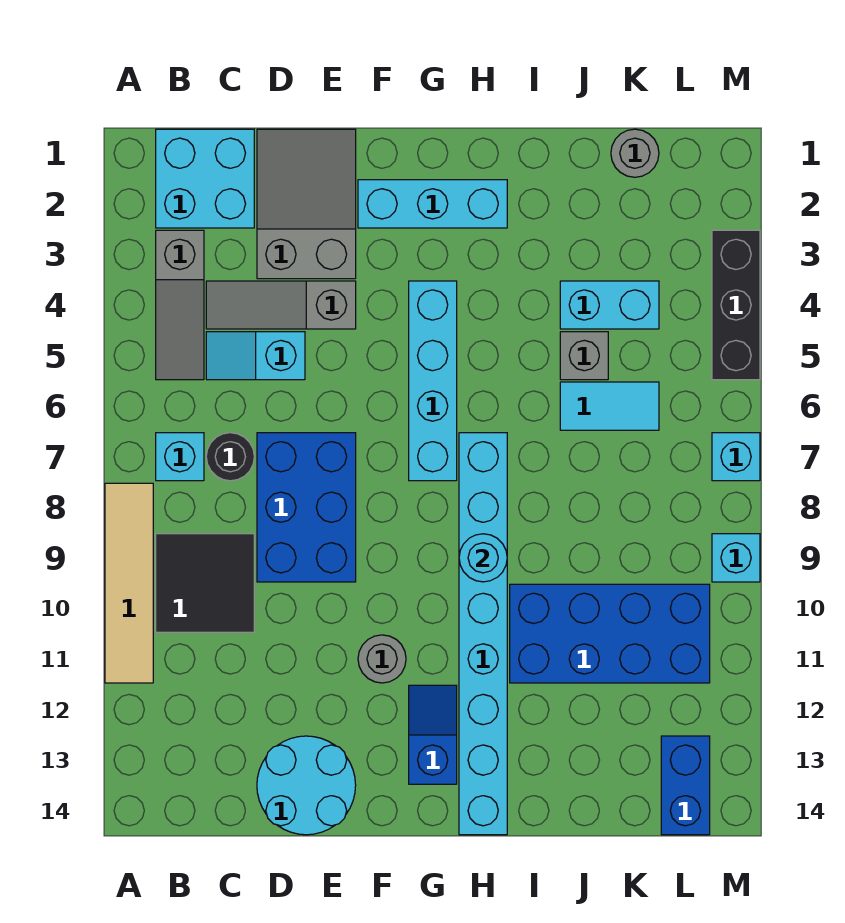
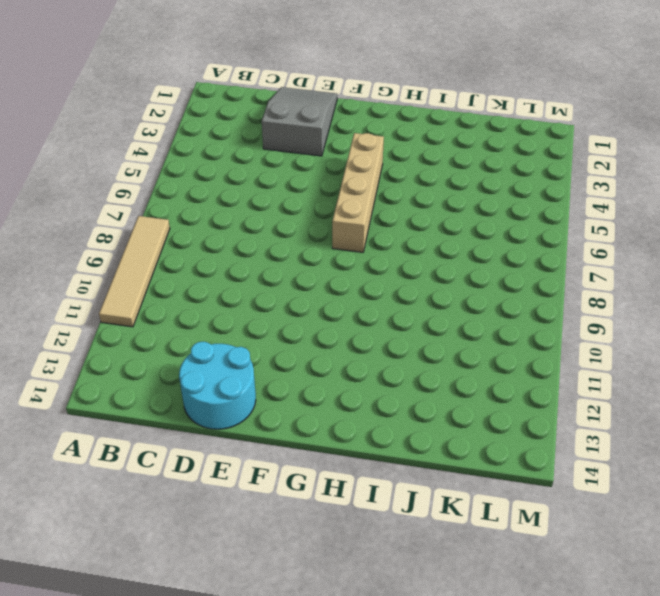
tan 1x4 brick [332,133,384,252] -> cyan 1x4 brick [409,281,457,481]
none -> cyan 2x2 brick [156,129,254,228]
none -> grey 1x3 slope [156,230,204,380]
none -> cyan 1x1 brick [156,433,204,481]

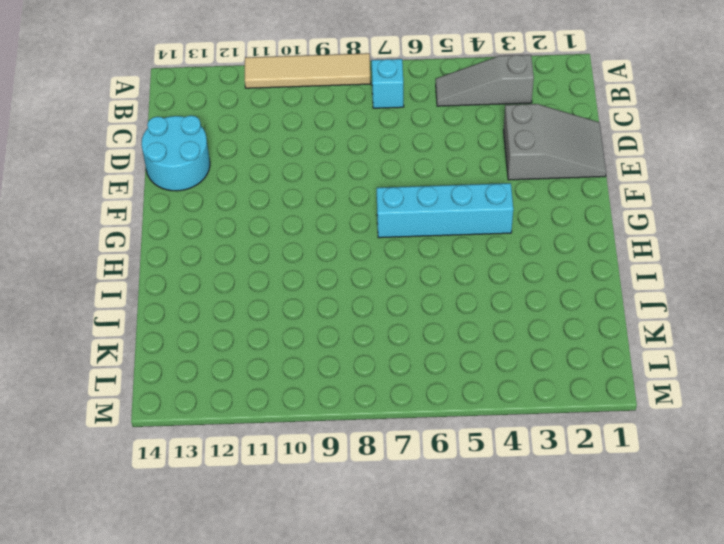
none -> cyan 2x2 brick [156,129,254,228]
none -> black 2x2 tile [156,534,254,632]
none -> grey 1x3 slope [206,281,356,329]

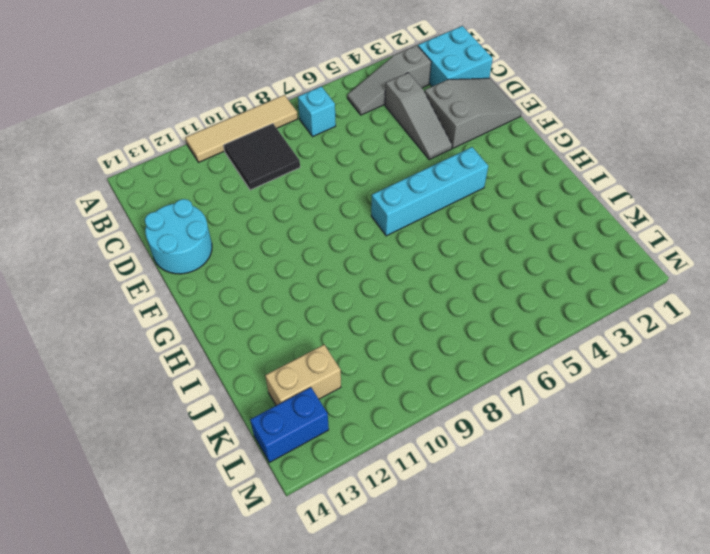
grey 1x3 slope [385,73,452,160] -> grey 1x3 slope turned to [206,281,356,329]
tan 1x2 brick [265,345,341,405] -> none
none -> cyan 1x2 slope [206,332,305,380]
none -> black 1x1 round brick [206,433,254,481]
none -> blue 2x3 brick [257,433,356,582]

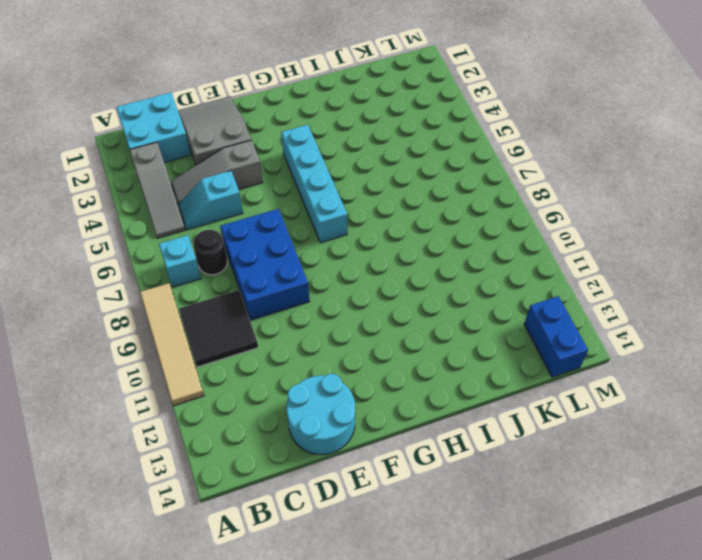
none -> cyan 1x3 brick [358,180,507,228]
none -> grey 1x1 round brick [358,635,406,683]
none -> blue 1x2 slope [409,685,457,784]

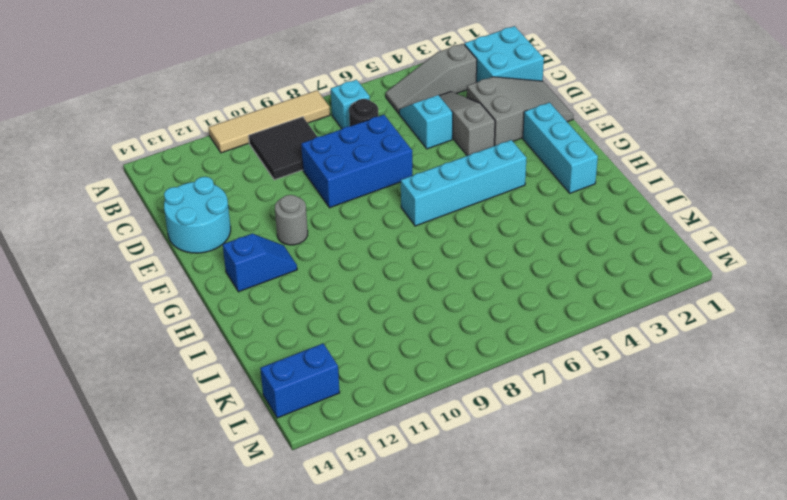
none -> cyan 1x8 brick [459,433,507,835]
none -> blue 2x4 brick [510,584,710,683]
none -> cyan 1x2 brick [560,281,659,329]

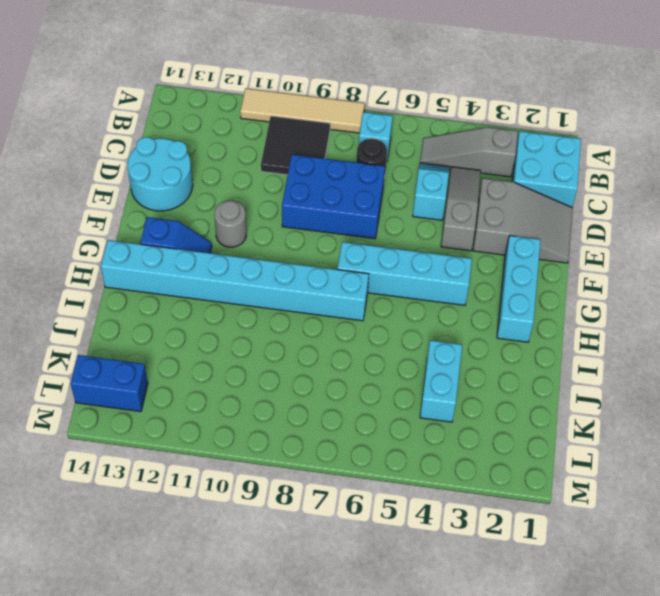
none -> blue 2x4 brick [510,584,710,683]
none -> grey 1x1 brick [560,332,608,380]
none -> cyan 1x2 tile [560,382,659,430]

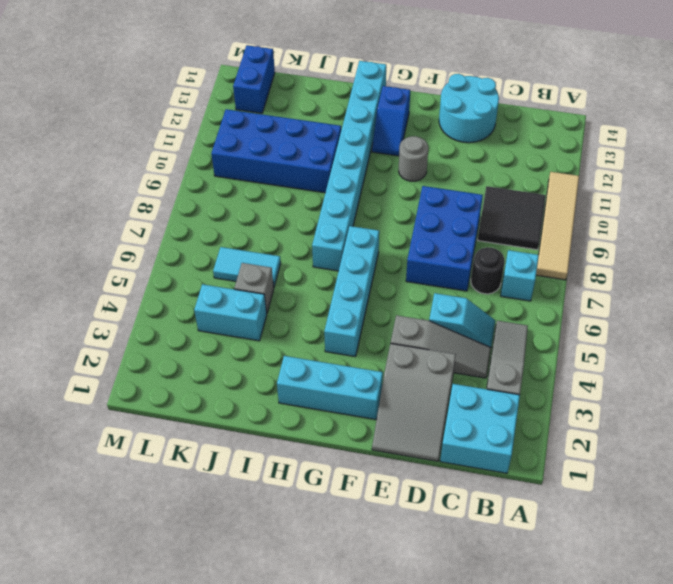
none -> grey 1x1 round brick [611,129,659,177]
none -> black 1x3 brick [712,230,760,380]
none -> cyan 1x1 brick [712,433,760,481]

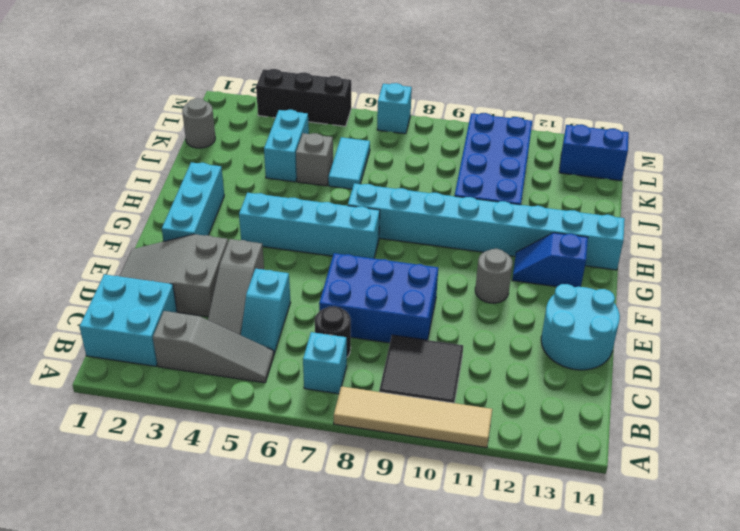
none -> cyan 1x1 brick [712,534,760,582]
none -> cyan 1x1 round brick [459,534,507,582]

